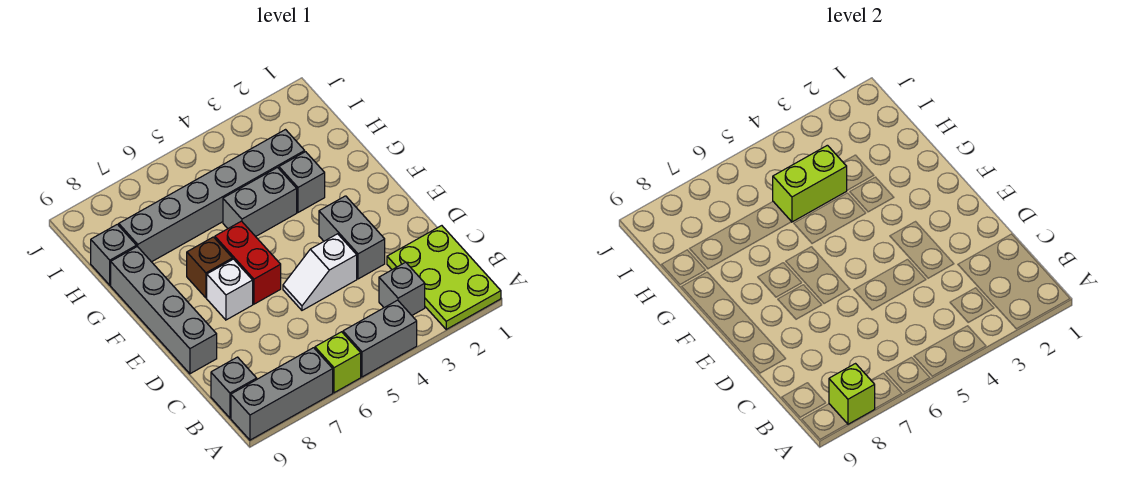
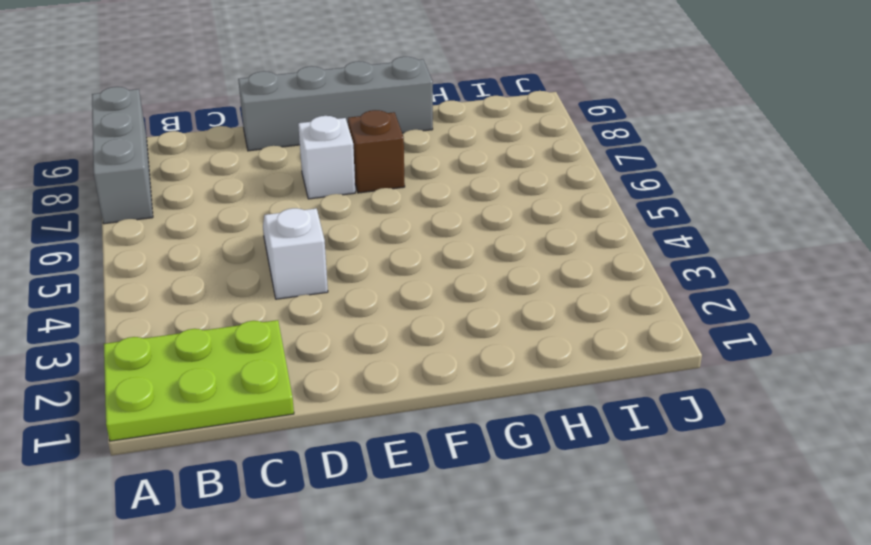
none -> grey 1x2 brick [343,300,417,377]
none -> lime 1x1 brick [315,332,361,393]
none -> grey 1x1 brick [379,262,425,315]

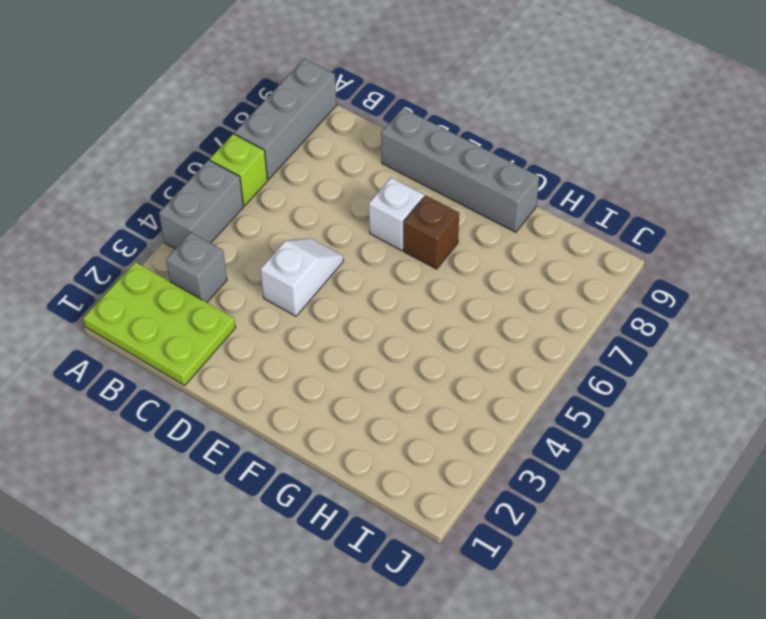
none -> grey 1x1 brick [211,357,257,418]
none -> grey 1x2 brick [319,196,385,279]
none -> red 1x2 brick [215,221,281,304]

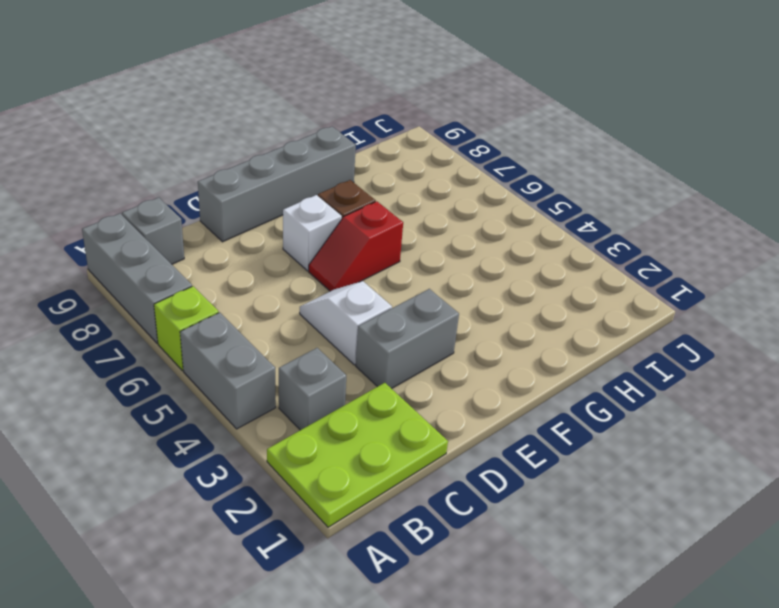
red 1x2 slope [309,201,403,291] -> red 1x2 brick [215,221,281,304]
none -> grey 1x1 brick [279,152,325,212]
none -> grey 1x2 brick [223,168,297,237]
none -> grey 1x6 brick [119,130,305,262]

